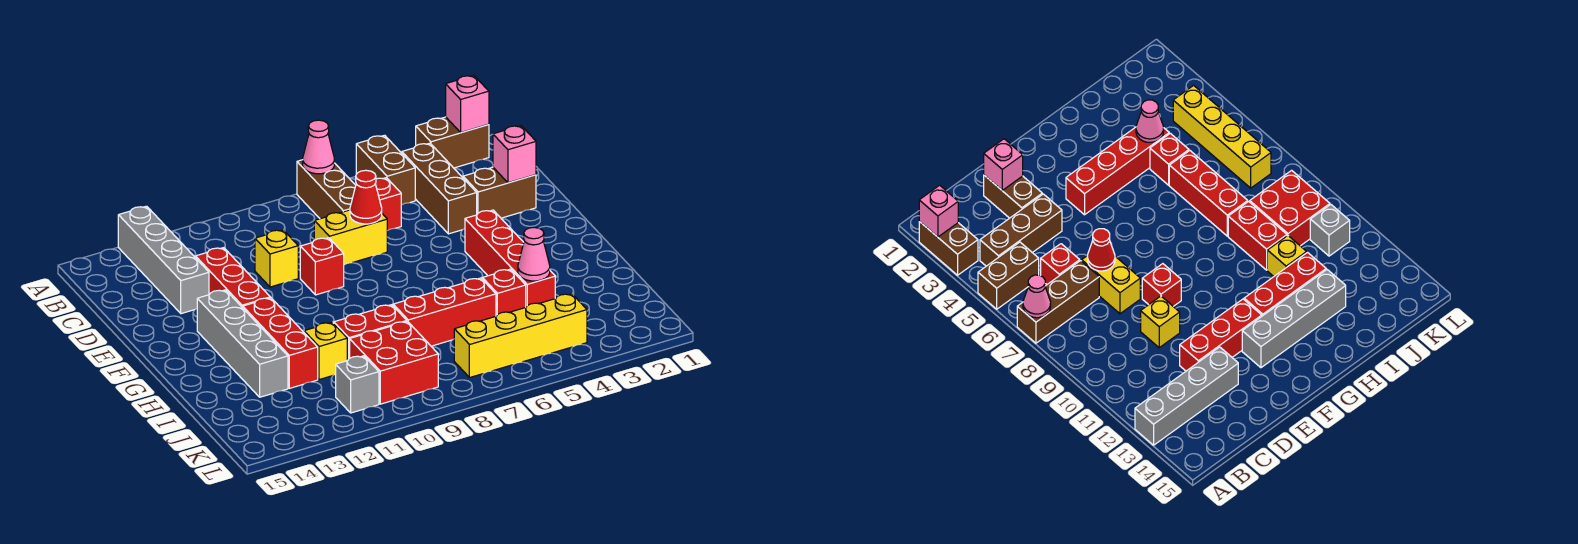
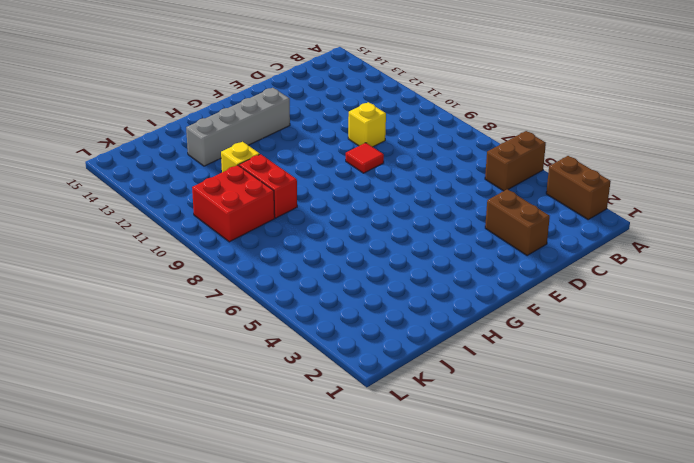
red 1x1 tile [346,143,384,173] -> red 1x1 brick [300,238,344,295]
none -> brown 1x3 brick [297,160,356,219]
none -> grey 1x4 brick [118,206,209,314]
none -> brown 1x3 brick [402,143,477,234]

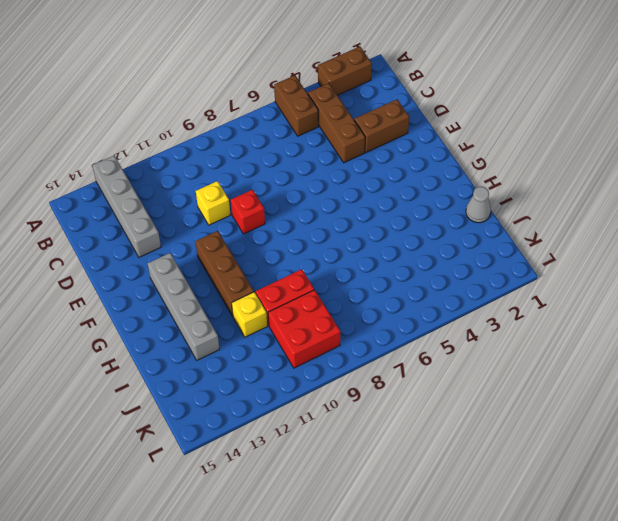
brown 1x3 brick [195,231,254,316] -> brown 1x3 brick moved to [297,160,356,219]
grey 1x1 cone [466,187,491,223] -> none
none -> red 1x1 brick [375,178,401,231]
none -> yellow 1x2 brick [314,210,387,265]
none -> red 1x3 brick [196,248,270,308]

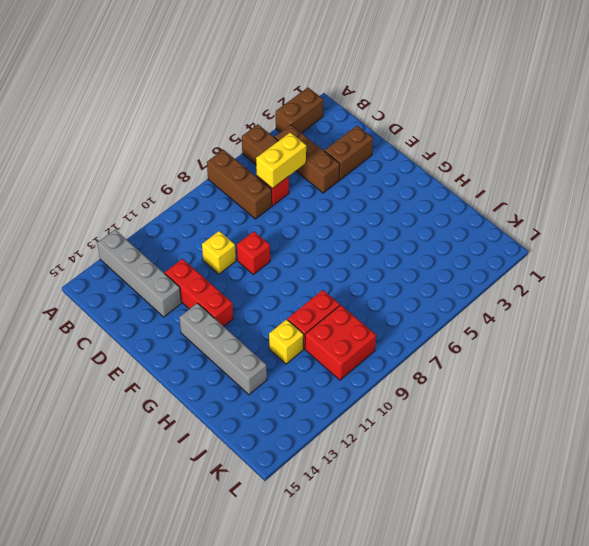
yellow 1x2 brick [256,132,306,188] -> yellow 1x2 brick moved to [314,210,387,265]
none -> red 1x4 brick [465,210,555,307]
none -> red 1x3 brick [243,298,318,388]
none -> red 1x1 brick [482,269,526,316]

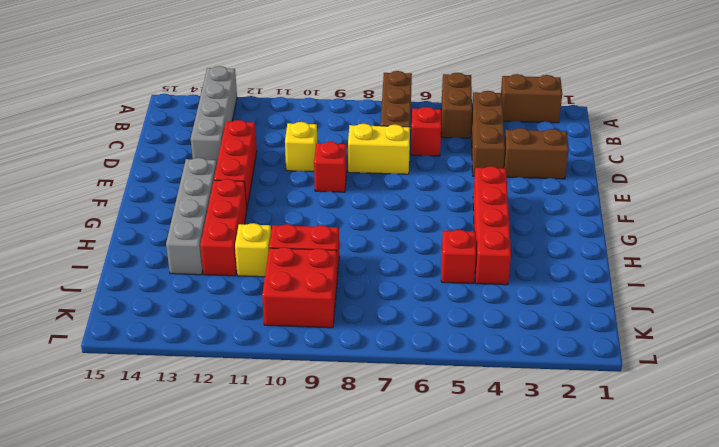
none -> red 1x3 brick [393,278,496,346]
none -> yellow 1x4 brick [454,294,587,378]
none -> grey 1x1 brick [336,356,379,413]

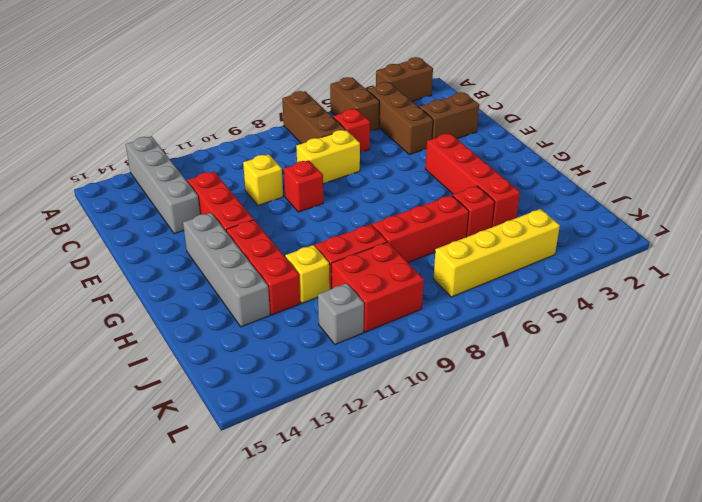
none -> pink 1x1 brick [446,75,489,133]
none -> pink 1x1 cone [303,120,334,174]
none -> pink 1x1 brick [493,126,536,183]

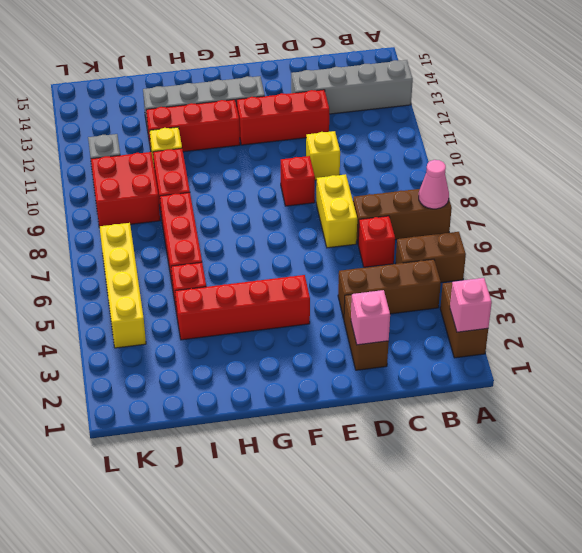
none -> red 1x1 cone [350,170,382,224]
none -> pink 1x1 cone [518,227,550,281]

